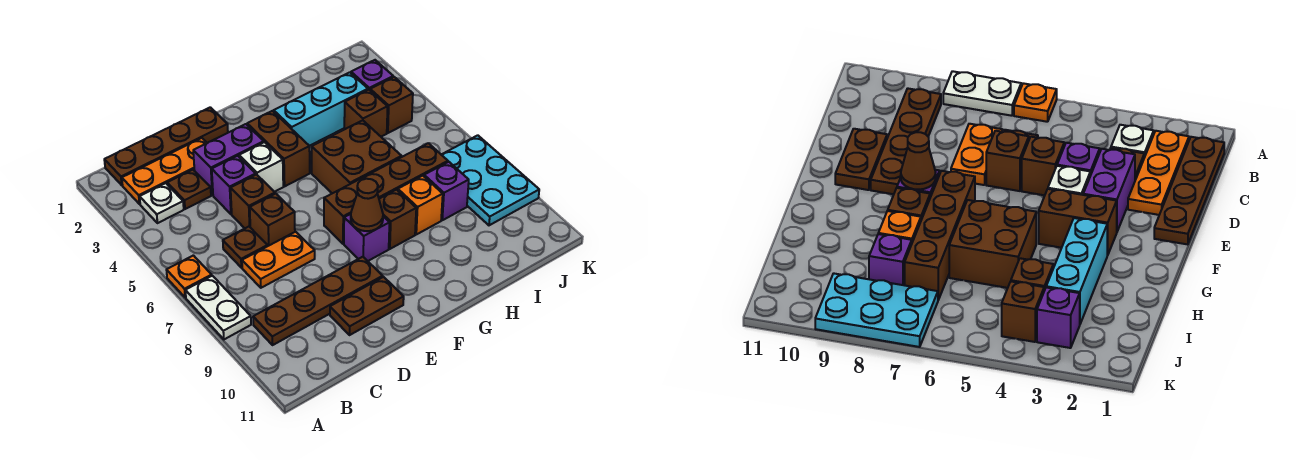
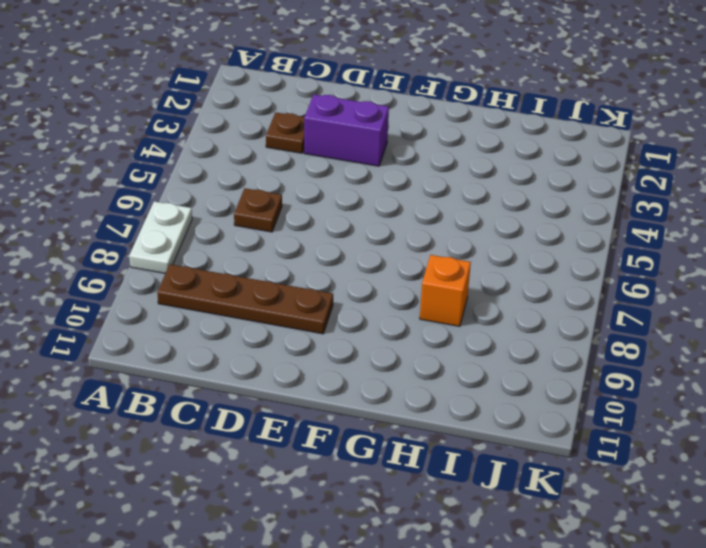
none -> orange 1x1 plate [167,255,212,298]
none -> brown 1x4 plate [104,107,228,185]
none -> orange 1x3 plate [122,138,207,204]

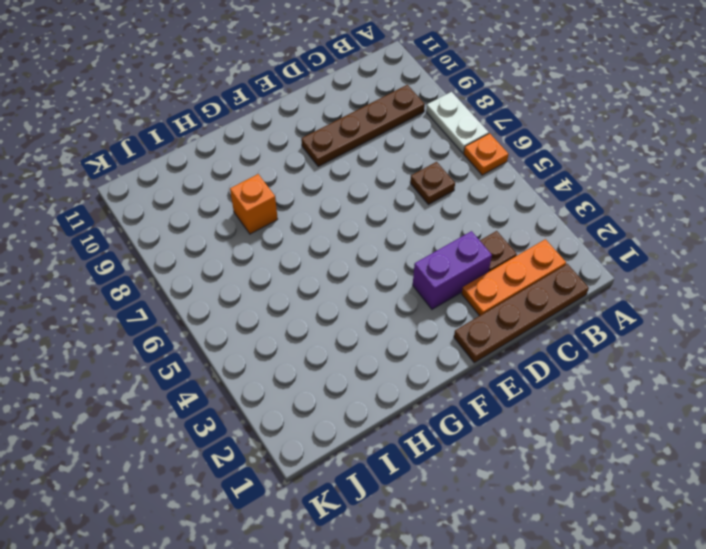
none -> white 1x1 plate [140,183,184,223]
none -> orange 1x2 plate [242,232,315,288]
none -> purple 1x1 brick [212,156,256,214]

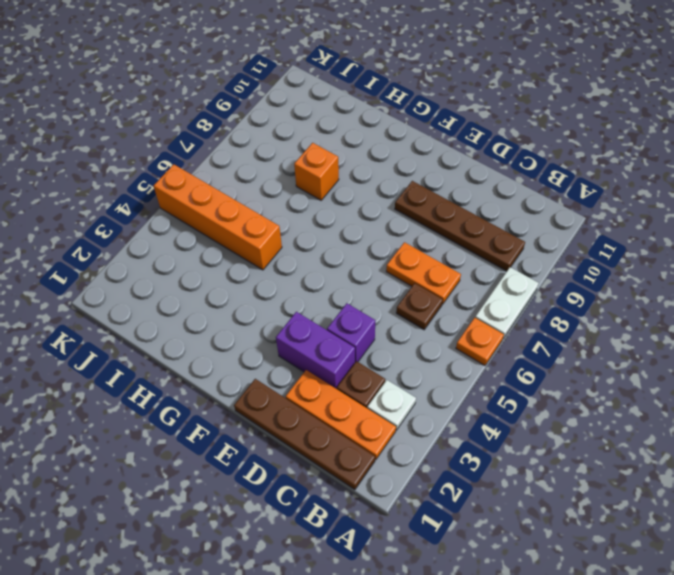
orange 1x4 brick [154,164,282,270] -> brown 2x2 brick [312,120,402,193]
none -> brown 1x1 brick [231,175,275,228]
none -> brown 1x1 brick [250,193,295,246]
none -> brown 1x2 plate [330,277,404,335]

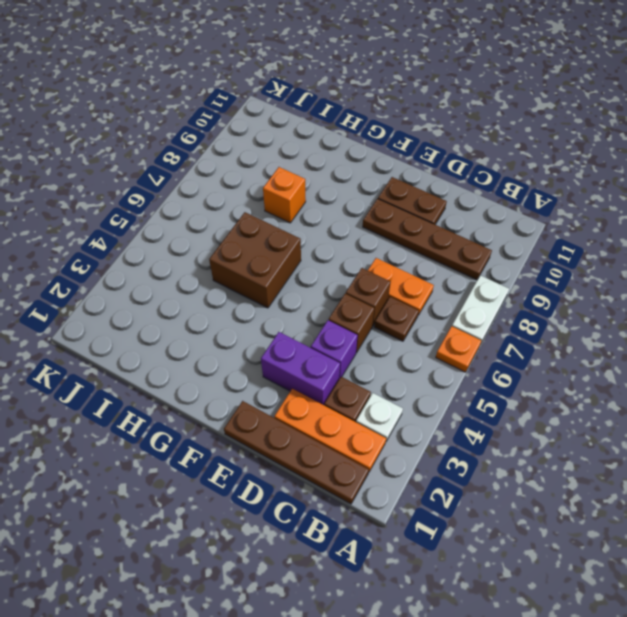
none -> white 1x1 brick [239,142,283,192]
none -> brown 1x2 brick [247,111,310,186]
none -> brown 1x4 brick [324,143,448,244]

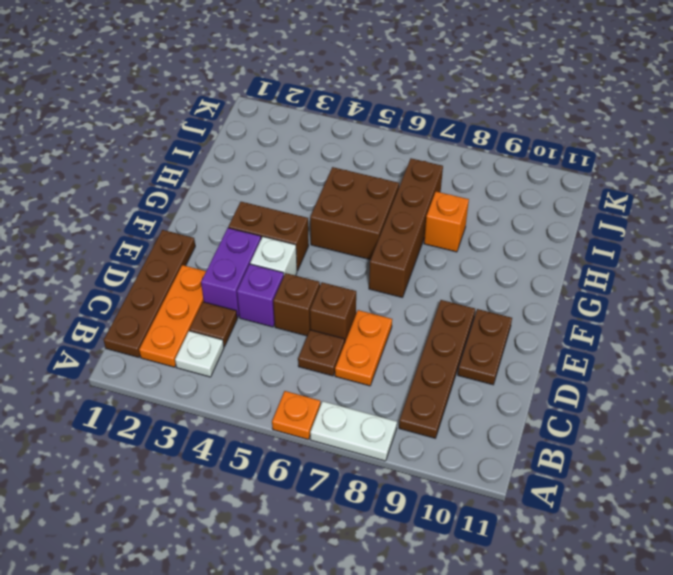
none -> purple 1x1 brick [344,214,390,261]
none -> cyan 1x3 brick [274,72,368,146]
none -> brown 1x1 brick [379,190,416,249]

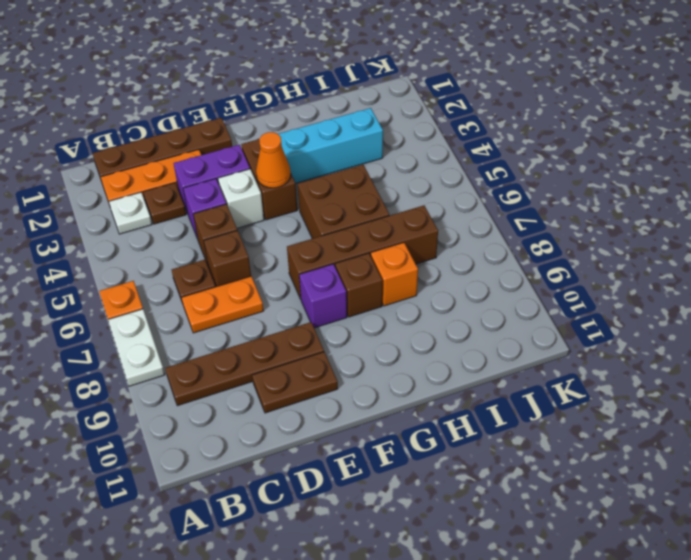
orange 1x1 cone [256,132,291,188] -> none
none -> brown 1x1 brick [344,90,388,137]
none -> purple 1x1 brick [424,162,469,220]
none -> purple 1x1 brick [351,60,393,90]

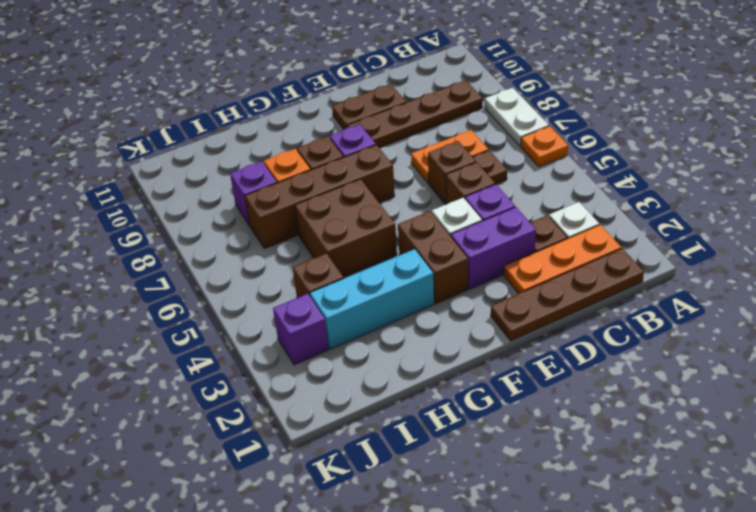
none -> brown 1x1 brick [370,77,413,133]
none -> cyan 2x3 plate [441,135,539,225]
none -> brown 1x1 cone [351,179,383,231]

